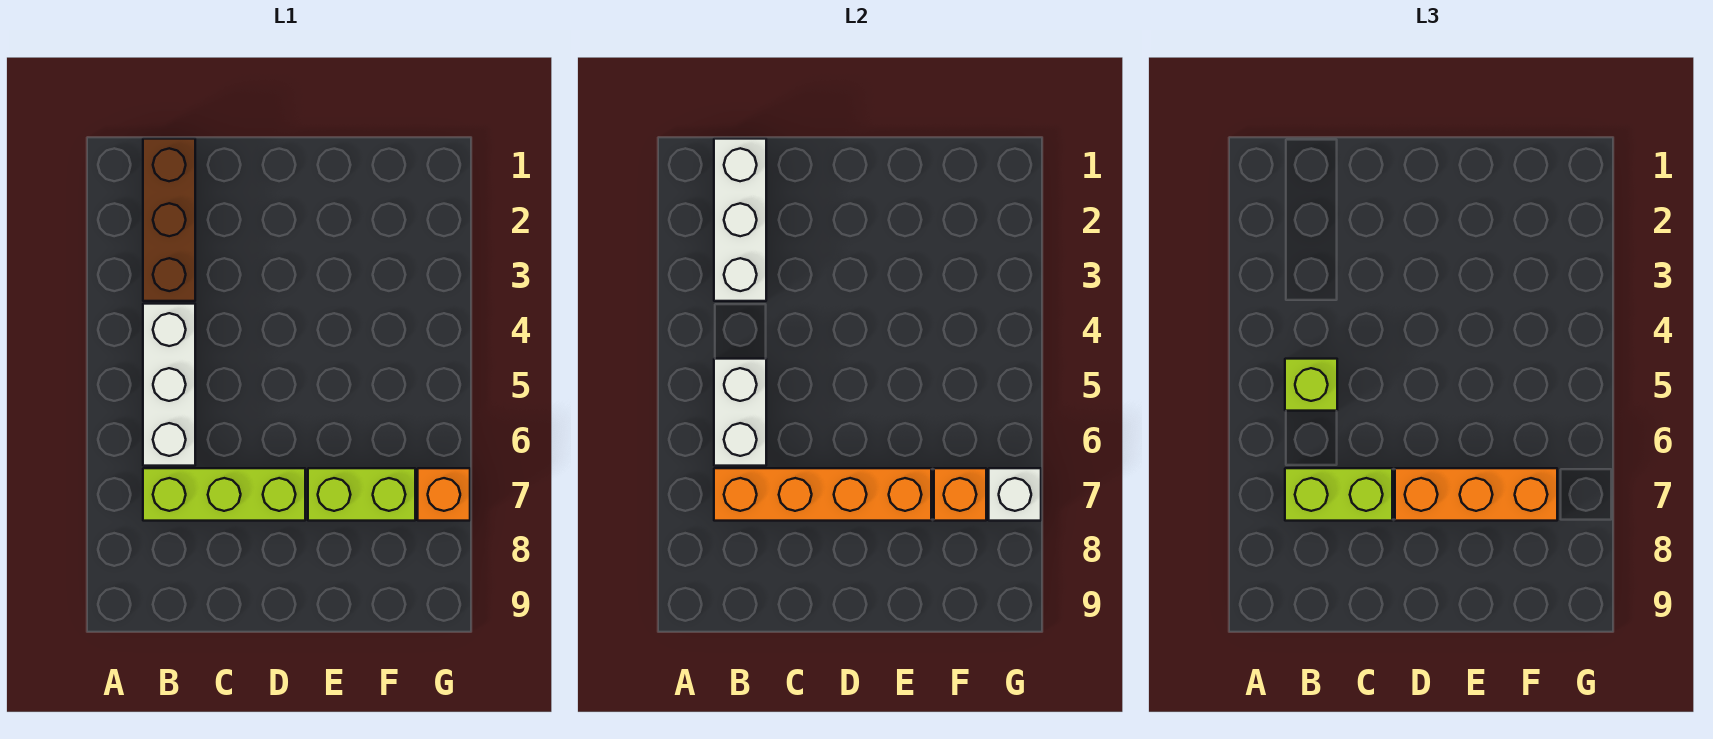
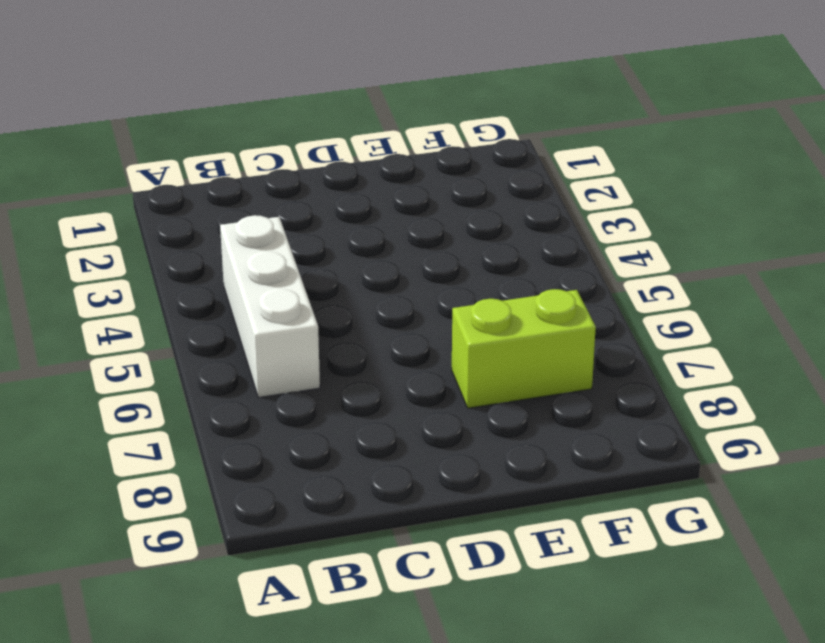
none -> brown 1x3 brick [143,139,195,301]
none -> lime 1x3 brick [143,468,305,521]
none -> orange 1x1 brick [418,468,470,521]

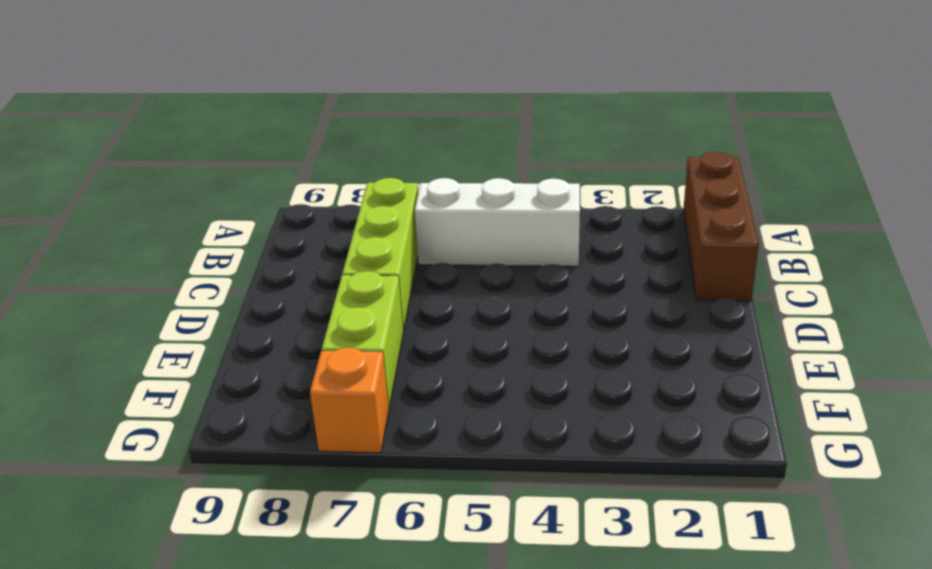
brown 1x3 brick [683,152,759,301] -> brown 1x3 brick turned to [143,139,195,301]
none -> white 1x3 brick [714,139,766,301]
none -> white 1x2 brick [714,359,766,466]
none -> orange 1x4 brick [714,468,931,521]

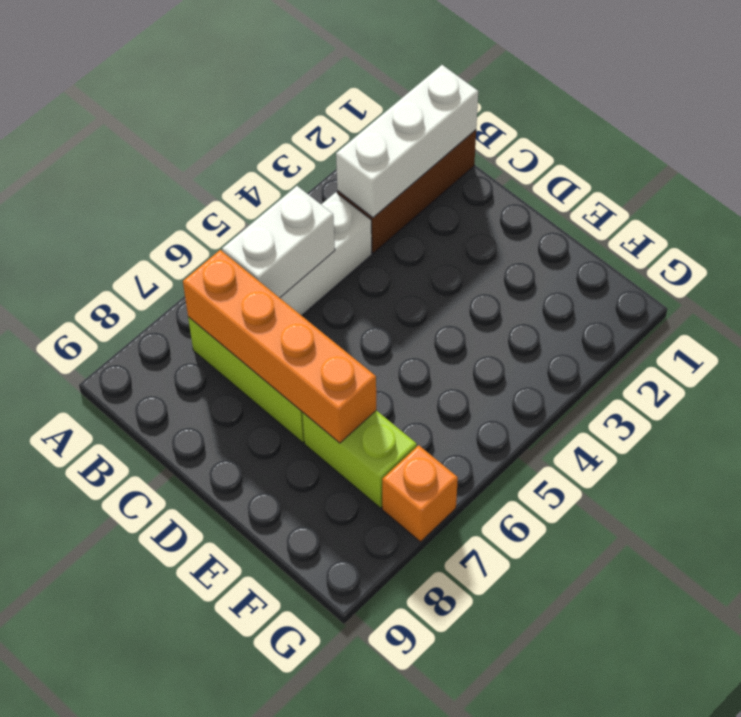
none -> orange 1x1 brick [934,468,986,521]
none -> white 1x1 brick [989,468,1041,521]
none -> lime 1x1 brick [1285,359,1337,411]

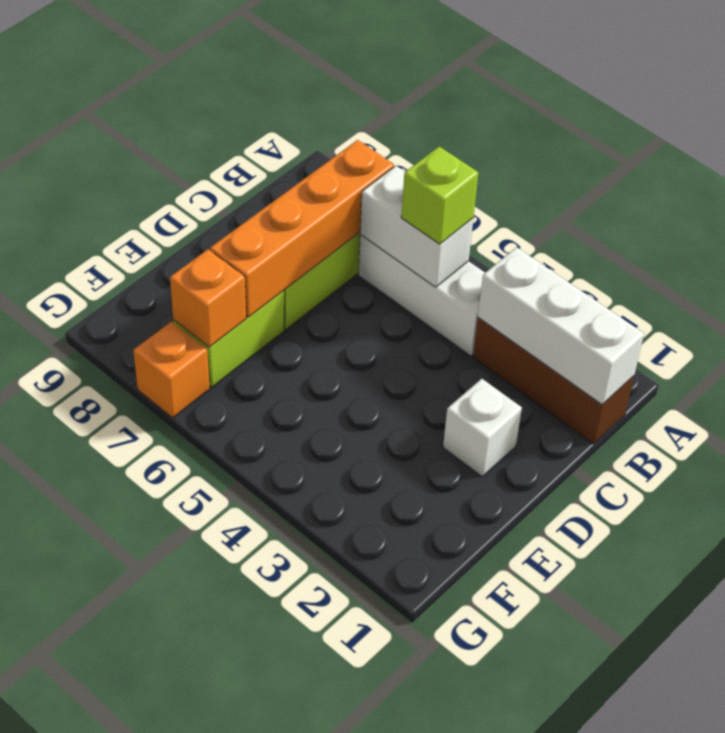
white 1x1 brick [443,379,522,477] -> white 1x1 brick moved to [989,468,1041,521]
none -> lime 1x2 brick [1285,468,1392,521]
none -> orange 1x3 brick [1395,468,1557,521]

